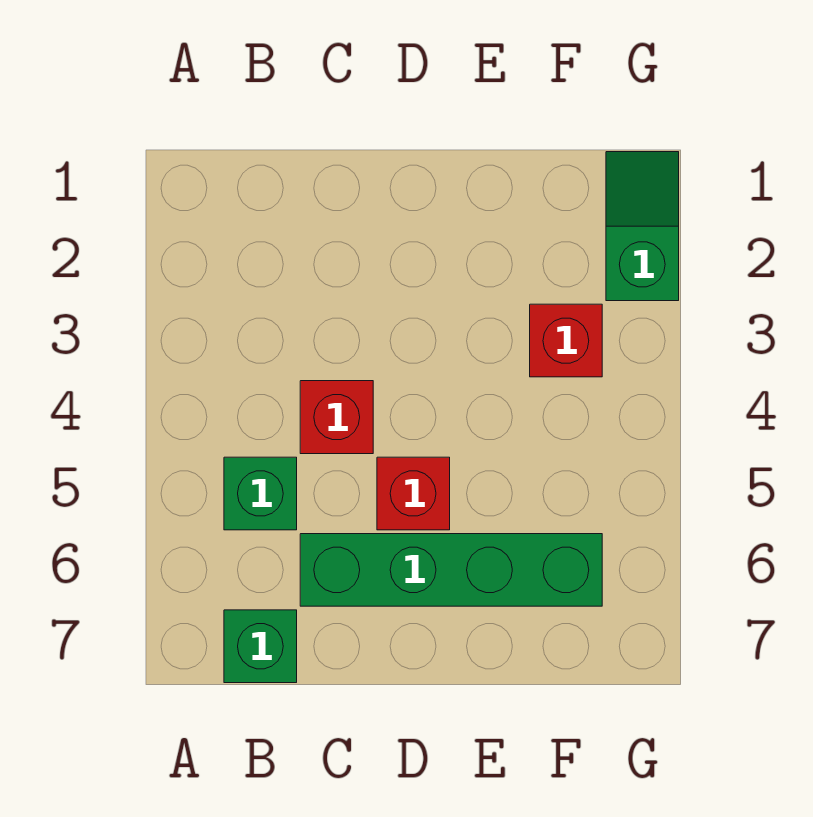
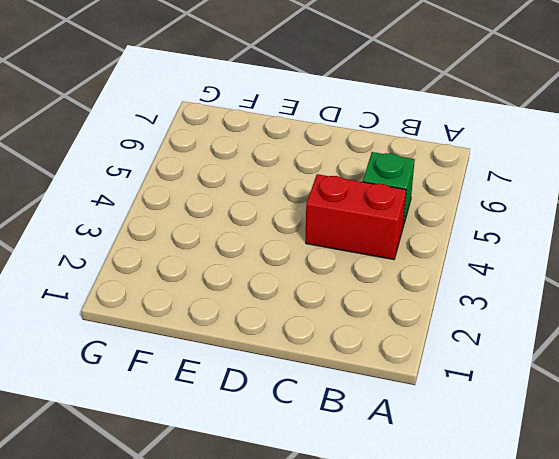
red 1x2 brick [306,174,406,260] -> red 1x1 brick [300,381,373,454]
none -> green 1x1 brick [224,610,297,683]
none -> green 1x4 brick [300,534,602,606]

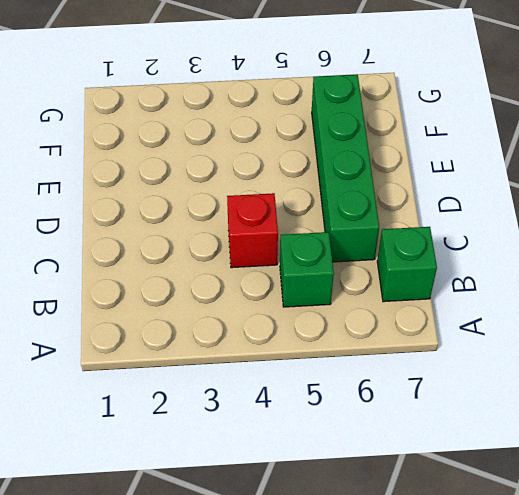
none -> red 1x1 brick [377,457,450,530]
none -> red 1x1 brick [530,304,602,377]

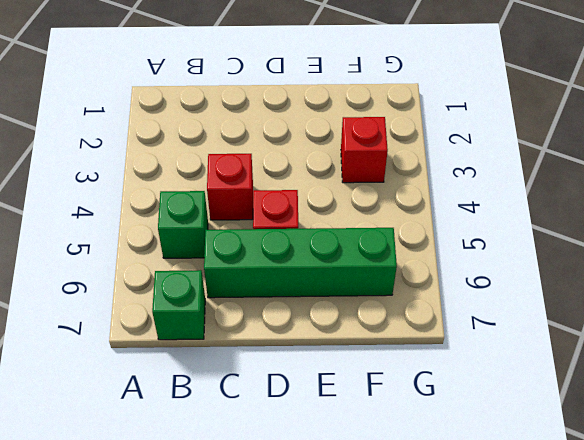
none -> green 1x2 slope [606,152,679,301]

